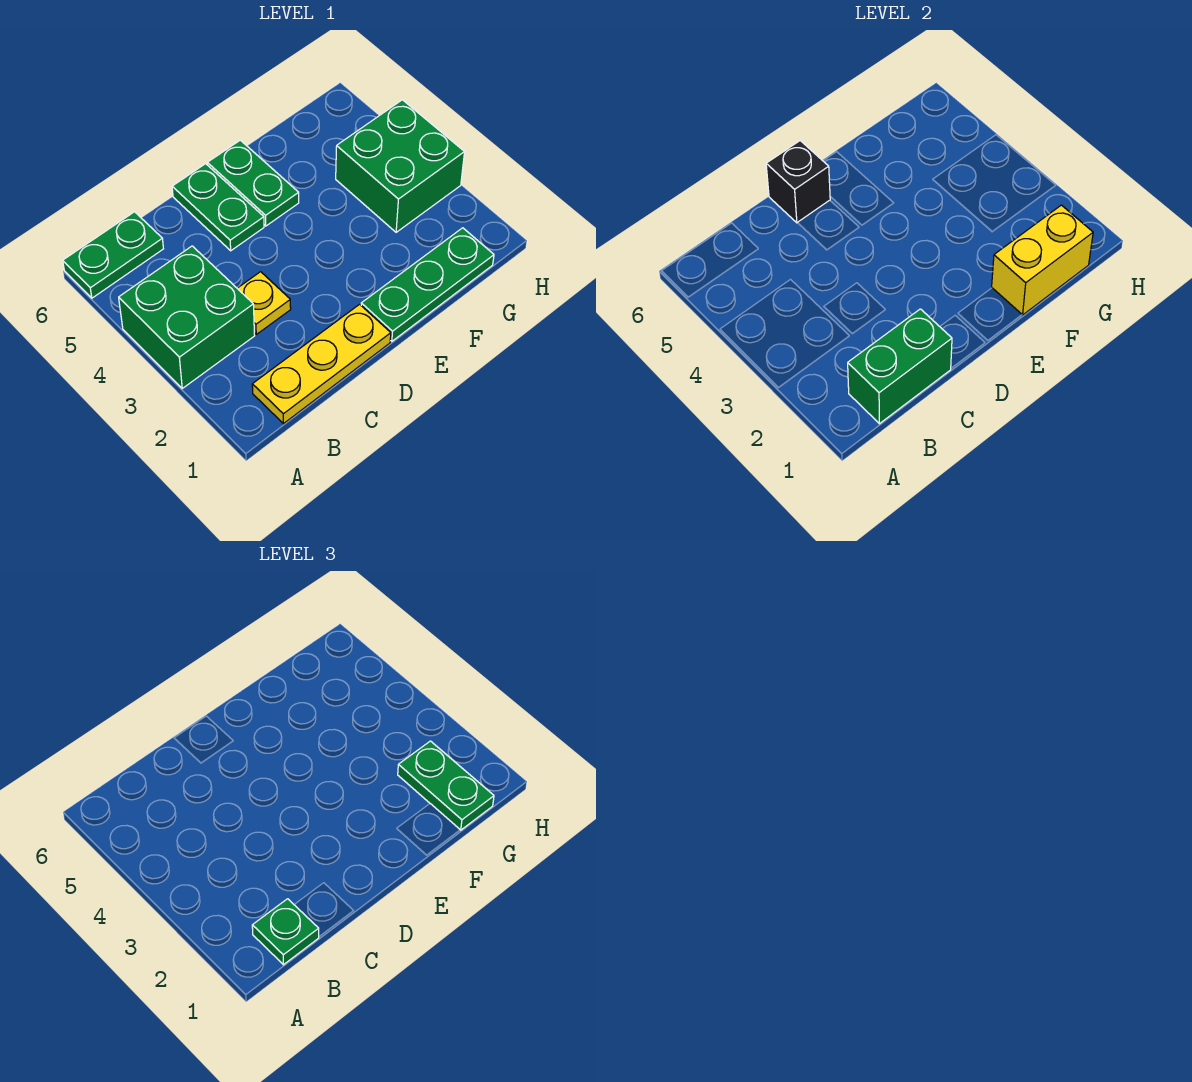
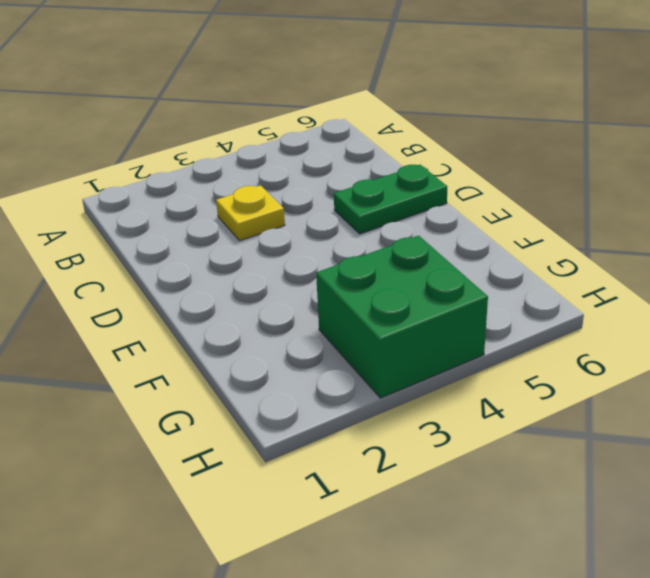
none -> green 2x2 brick [119,246,255,388]
none -> green 1x2 plate [63,212,163,298]
none -> yellow 1x3 plate [252,304,391,424]

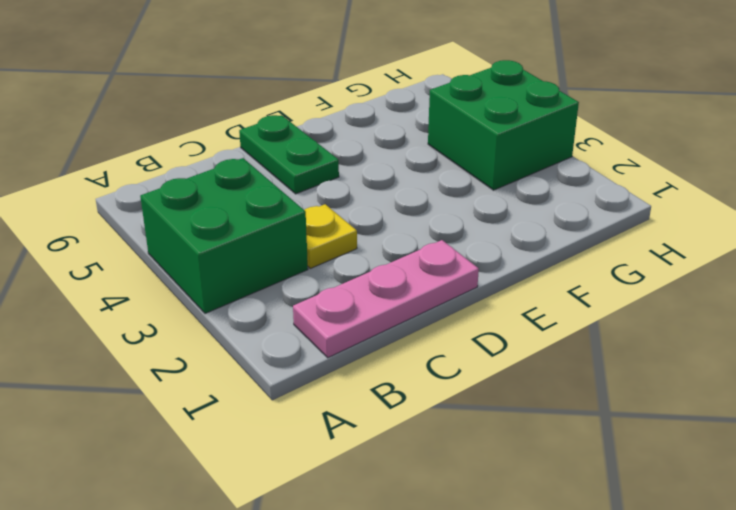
pink 1x3 plate [293,240,479,358] -> yellow 1x3 plate [252,304,391,424]
none -> green 1x2 plate [63,212,163,298]
none -> green 1x3 plate [361,228,494,341]
none -> green 1x2 plate [207,140,299,226]

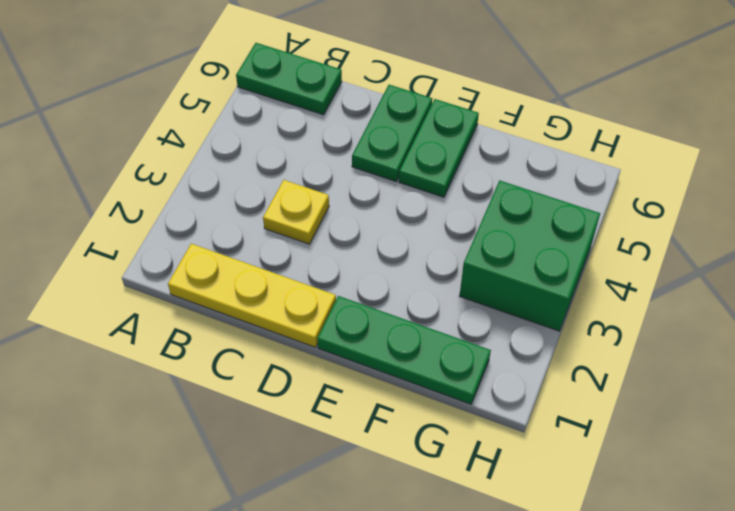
none -> green 2x2 brick [119,246,255,388]
none -> green 1x2 brick [848,309,952,424]
none -> black 1x1 brick [766,141,830,223]

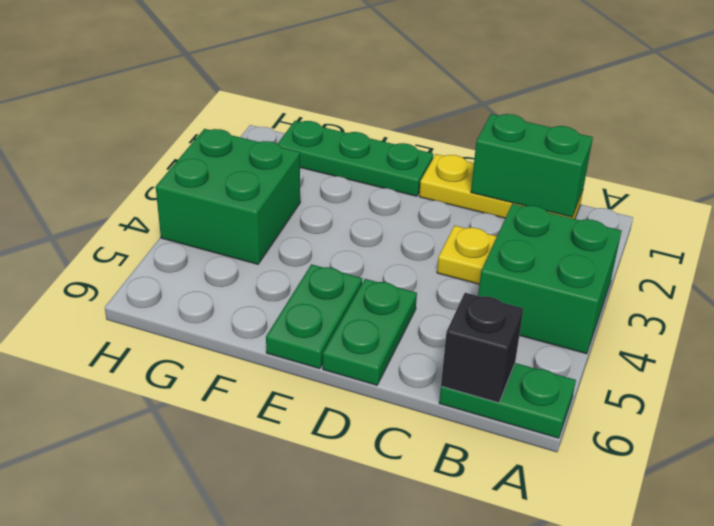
black 1x1 brick [441,293,524,403] -> black 1x1 brick moved to [766,141,830,223]
none -> yellow 1x2 brick [992,205,1093,315]
none -> green 1x1 plate [252,899,319,965]
none -> green 1x2 plate [398,741,494,830]

